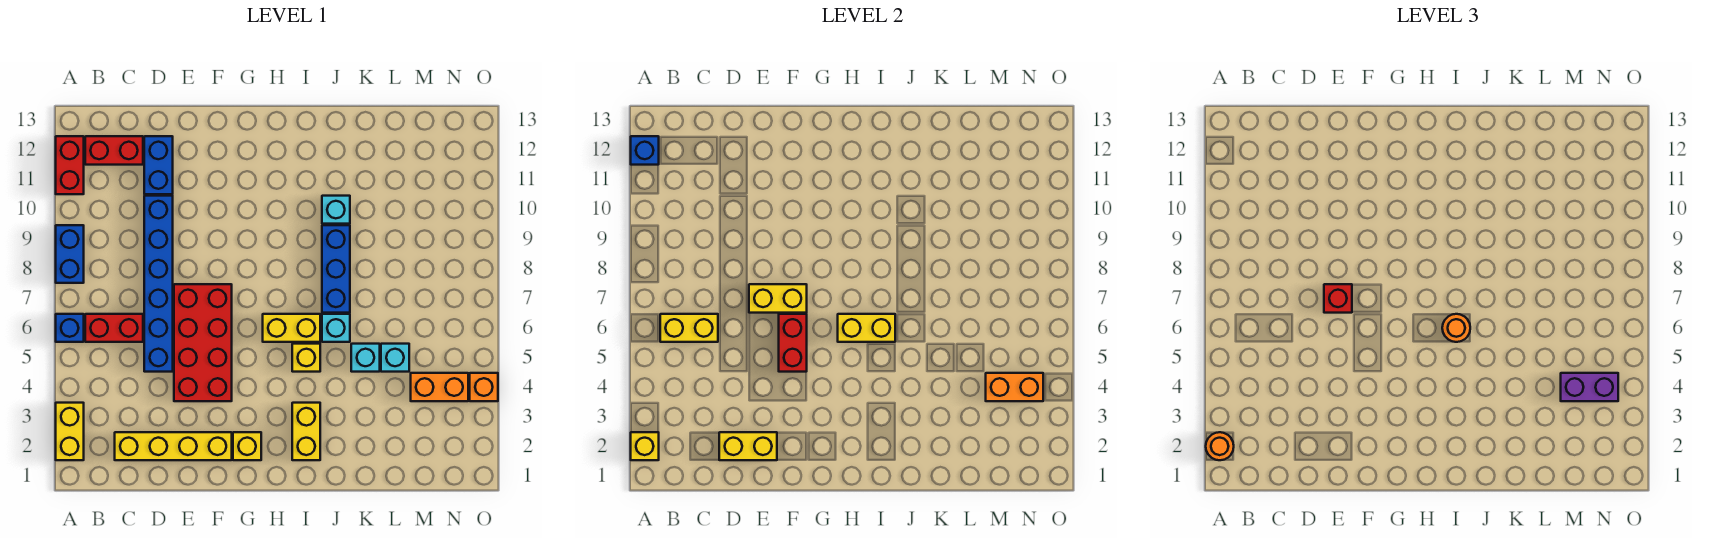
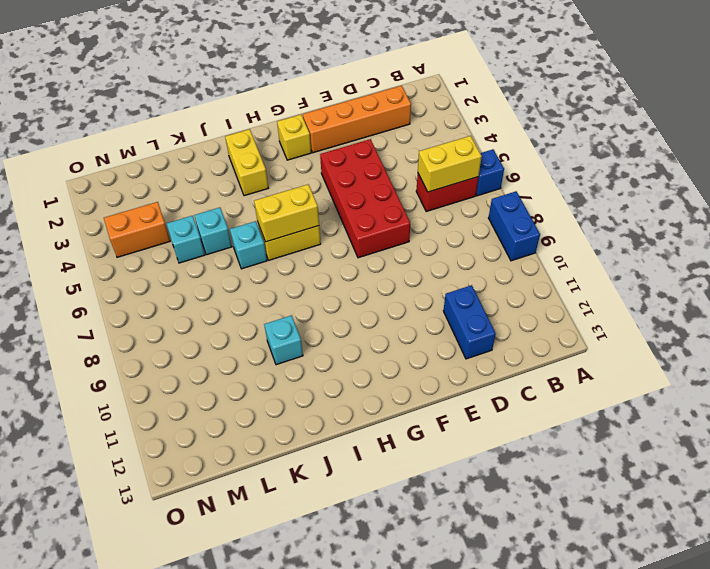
orange 1x4 brick [303,86,411,153] -> yellow 1x4 brick [115,432,232,460]
none -> yellow 1x2 brick [56,403,84,460]
none -> red 1x2 brick [56,136,84,194]
none -> red 1x2 brick [85,136,143,165]
none -> blue 1x6 brick [144,196,173,372]

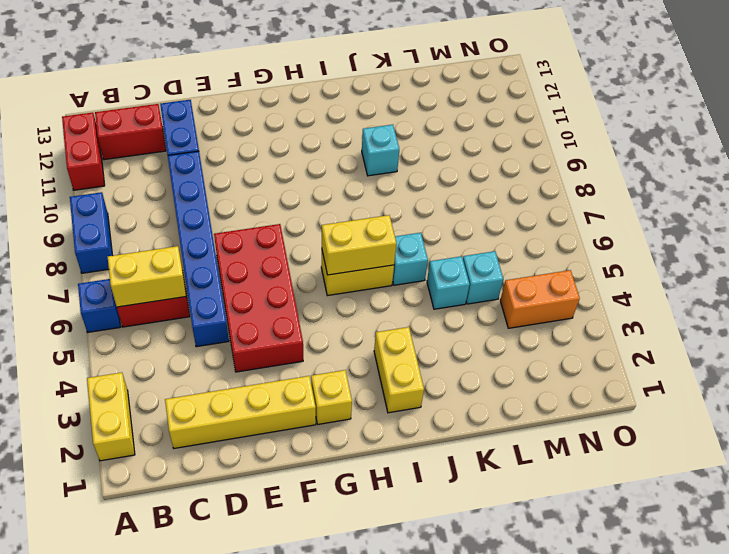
none -> yellow 1x1 brick [292,344,320,372]
none -> blue 1x3 brick [322,225,350,313]
none -> orange 1x1 brick [470,373,498,401]
none -> yellow 1x1 brick [631,432,659,460]

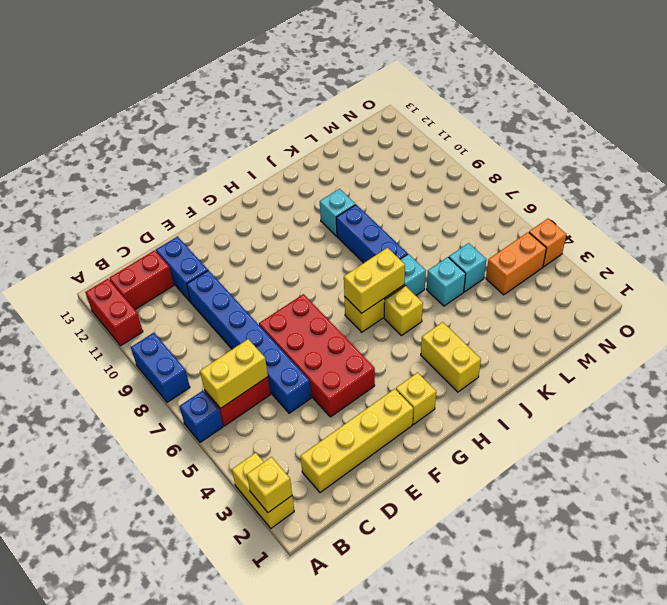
none -> blue 1x1 brick [631,136,659,165]
none -> yellow 1x2 brick [719,432,777,460]
none -> yellow 1x2 brick [749,284,807,313]
none -> red 1x2 brick [779,314,807,372]

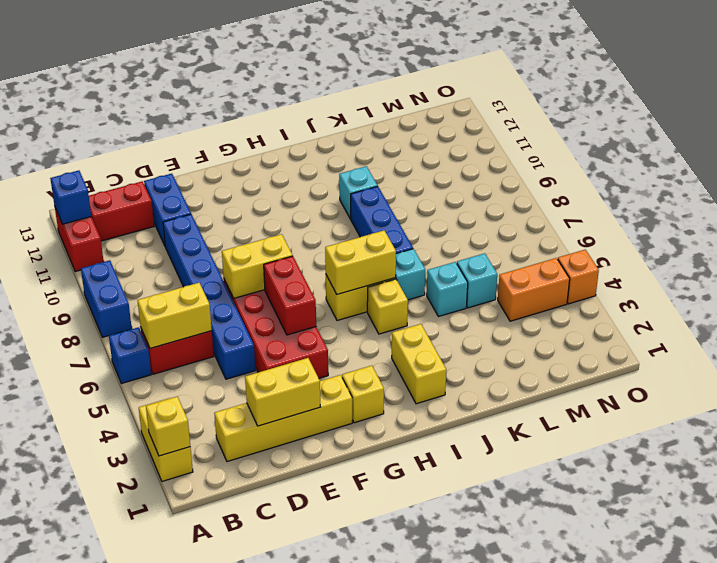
none -> orange 1x2 brick [986,373,1043,401]
none -> orange 1x1 round brick [1206,432,1234,460]
none -> red 1x1 brick [1324,284,1352,313]
none -> orange 1x1 round brick [1442,314,1470,342]

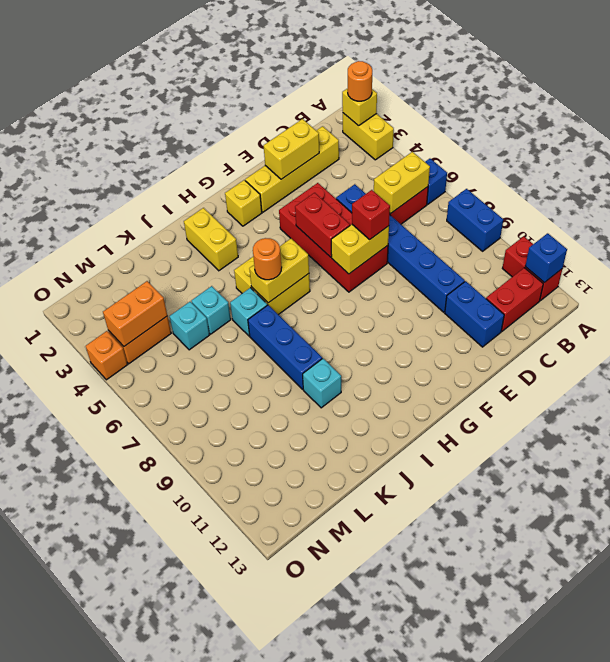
none -> purple 1x2 brick [1561,373,1618,401]

